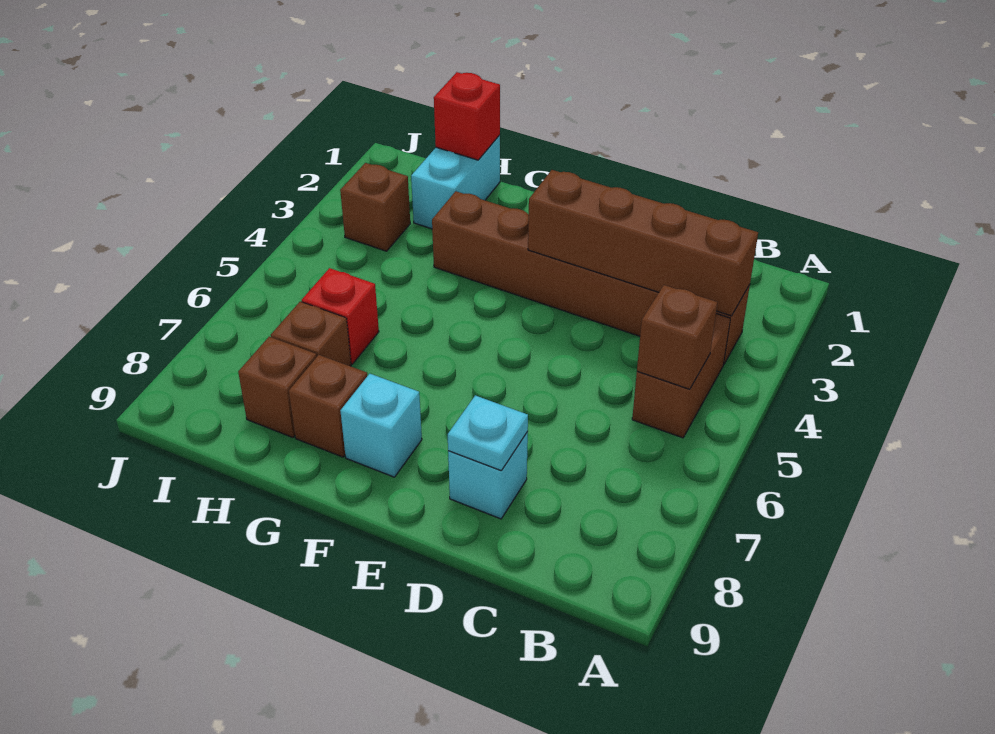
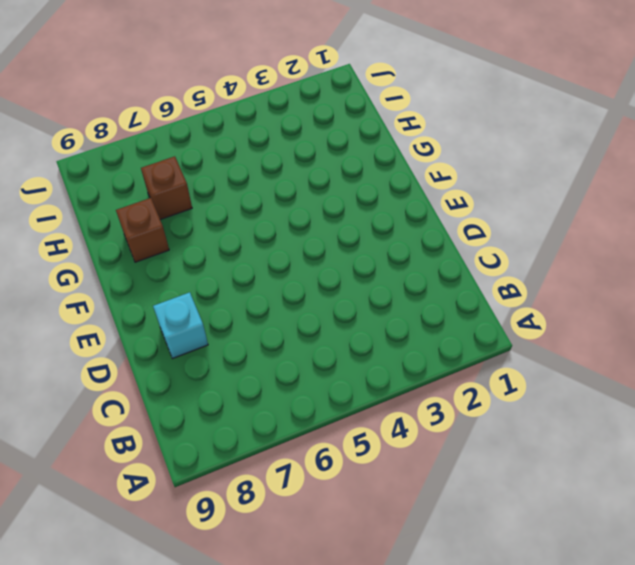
none -> brown 1x6 brick [432,191,750,364]
none -> brown 1x2 brick [632,314,730,438]
none -> cyan 1x1 brick [340,374,422,477]

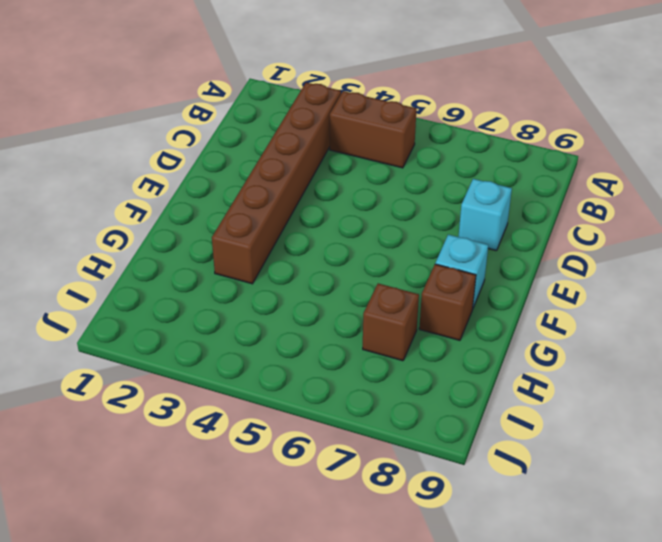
none -> cyan 1x2 brick [411,135,500,229]
none -> red 1x1 brick [302,268,379,364]
none -> brown 1x1 brick [238,337,317,437]

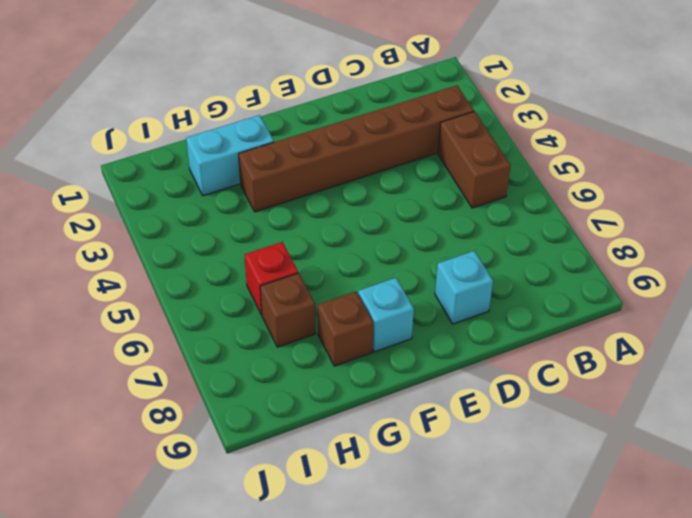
cyan 1x2 brick [186,115,274,196] -> cyan 1x2 brick turned to [411,135,500,229]
none -> brown 1x1 brick [238,337,317,437]
none -> brown 1x1 brick [340,163,410,251]
none -> brown 1x4 brick [528,170,758,316]

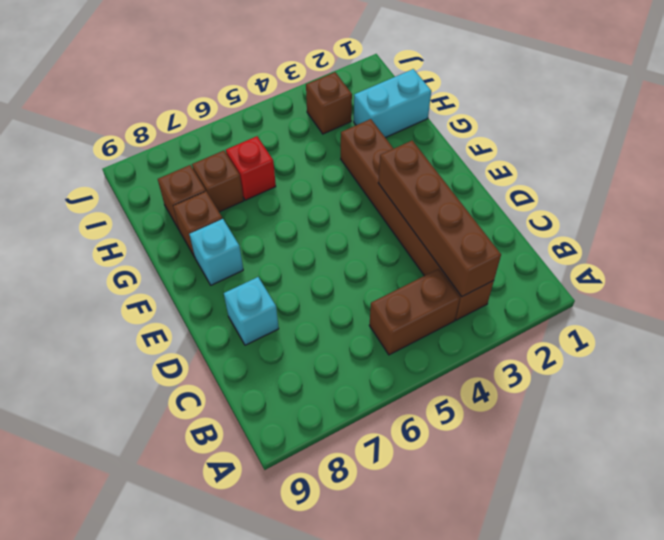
none -> brown 1x1 brick [637,285,717,389]
none -> cyan 1x1 plate [448,395,528,471]
none -> red 1x1 brick [434,72,500,160]

